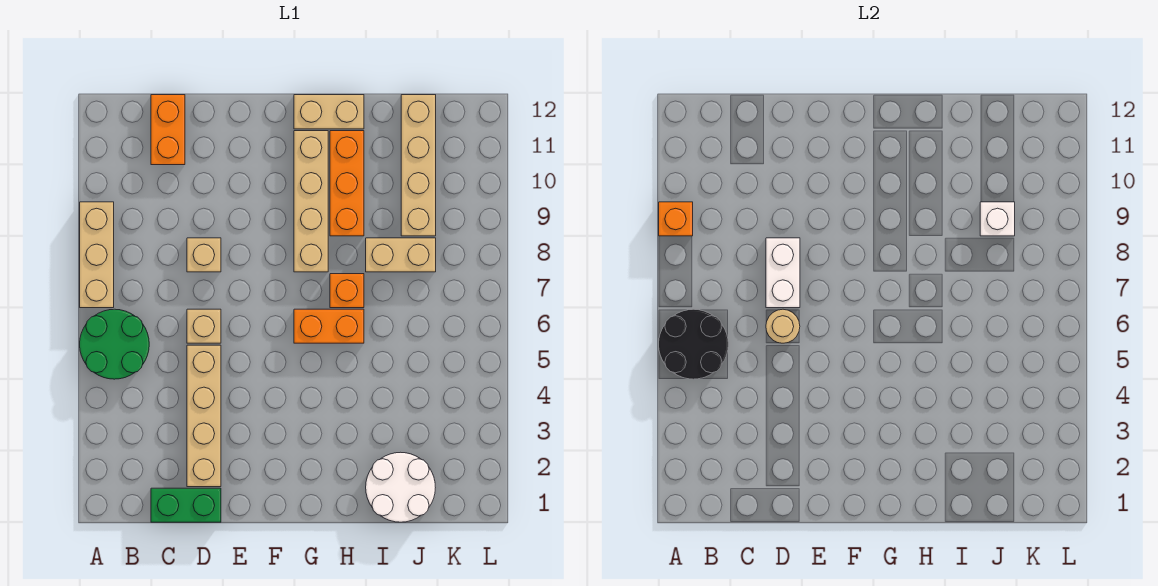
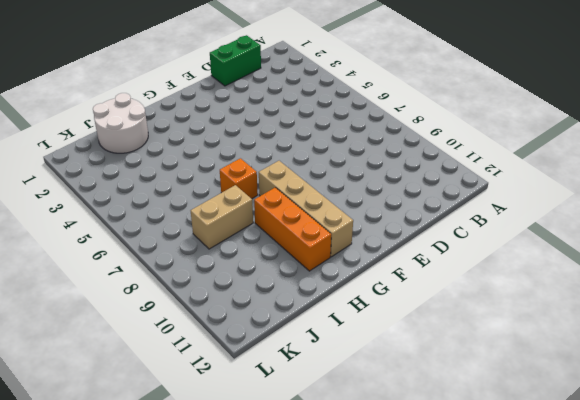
none -> green 2x2 round brick [80,309,149,379]
none -> tan 1x3 brick [80,202,114,308]
none -> orange 1x2 brick [151,95,185,165]

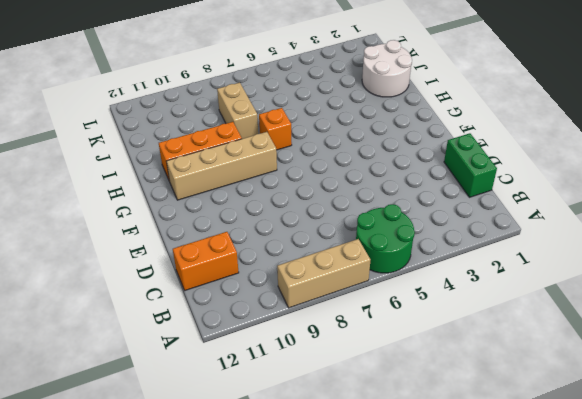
none -> tan 1x4 brick [187,345,221,487]
none -> tan 1x1 brick [187,309,221,343]
none -> tan 1x1 brick [187,238,221,272]

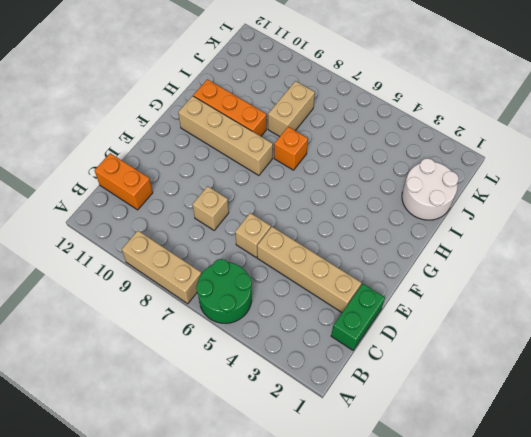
none -> orange 1x2 brick [294,309,364,343]
none -> tan 1x2 brick [294,95,364,129]
none -> tan 1x4 brick [401,95,436,236]

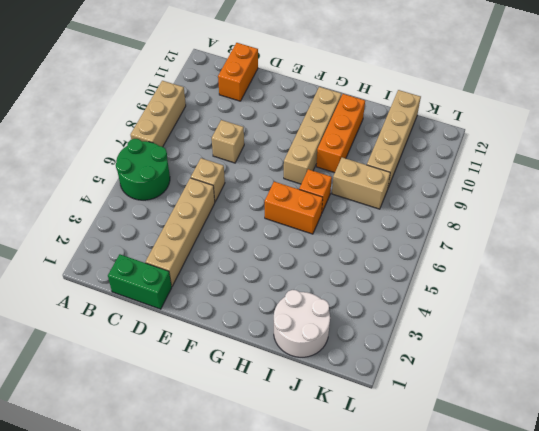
none -> tan 1x2 brick [294,95,364,129]
none -> black 2x2 round brick [659,309,728,379]
none -> orange 1x1 brick [659,202,693,236]

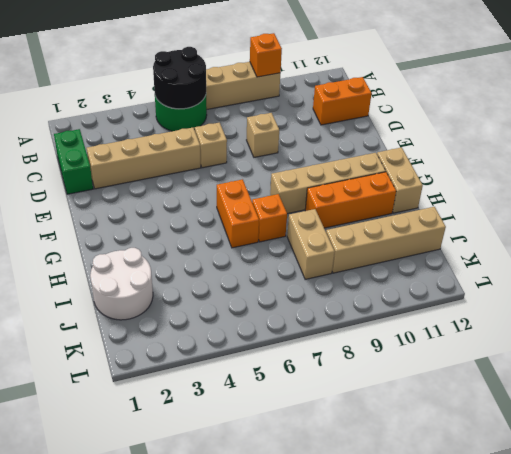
none -> tan 1x1 round brick [766,309,800,343]
none -> white 1x2 brick [766,238,800,308]
none -> white 1x1 brick [980,202,1015,236]

